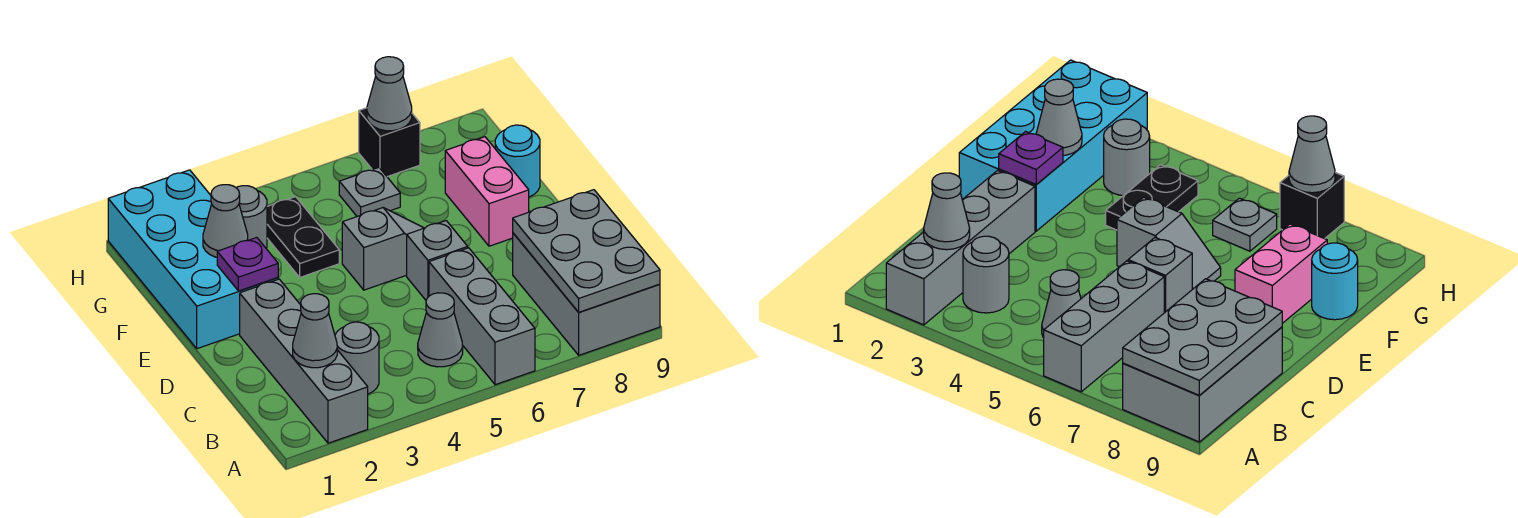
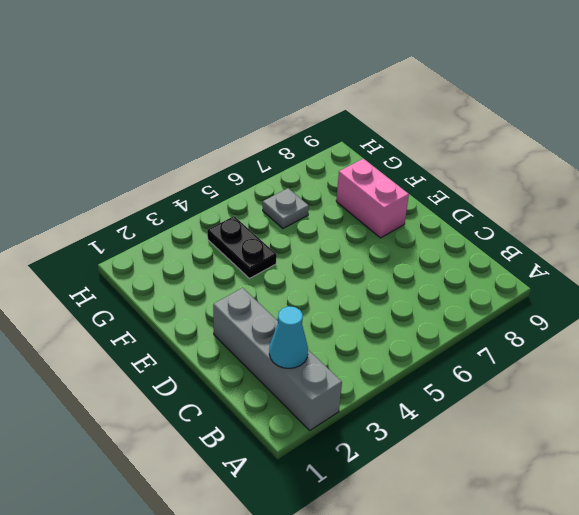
cyan 1x1 cone [269,306,308,368] -> grey 1x1 cone [293,294,337,368]
none -> grey 1x3 brick [429,248,535,385]
none -> grey 2x3 brick [513,233,660,355]
none -> grey 1x1 round brick [335,322,379,394]

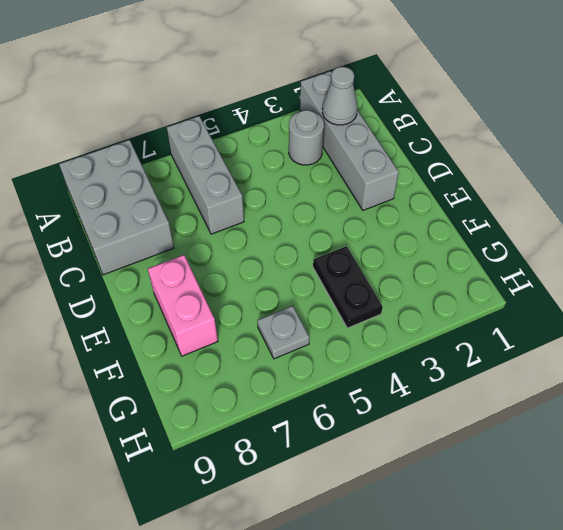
none -> grey 1x1 cone [418,293,463,367]
none -> grey 1x1 brick [407,221,468,300]
none -> cyan 2x4 brick [108,170,278,349]

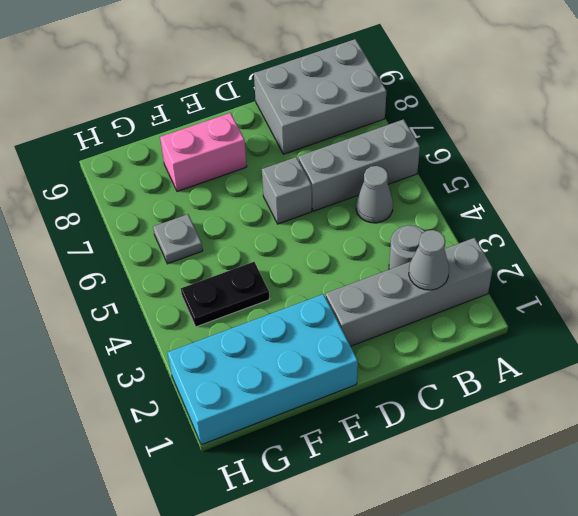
none -> grey 1x2 slope [342,208,423,290]
none -> cyan 1x1 round brick [495,125,540,197]
none -> grey 1x1 round brick [236,186,267,248]

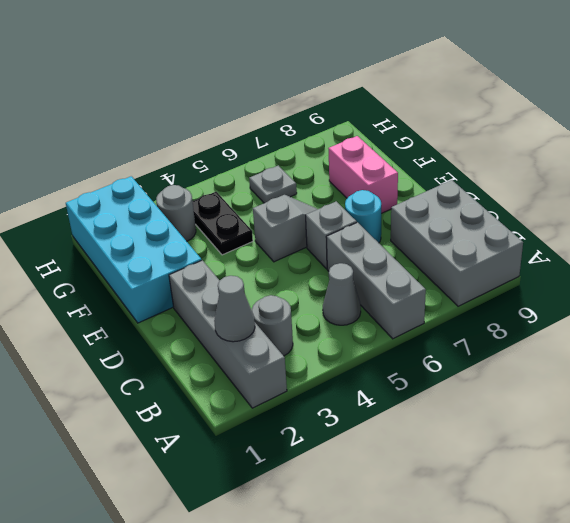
cyan 1x1 round brick [345,190,381,243] -> cyan 1x1 round brick moved to [495,125,540,197]
none -> black 1x1 brick [359,108,420,177]
none -> grey 2x3 plate [513,190,660,312]
none -> purple 1x1 plate [217,238,278,291]

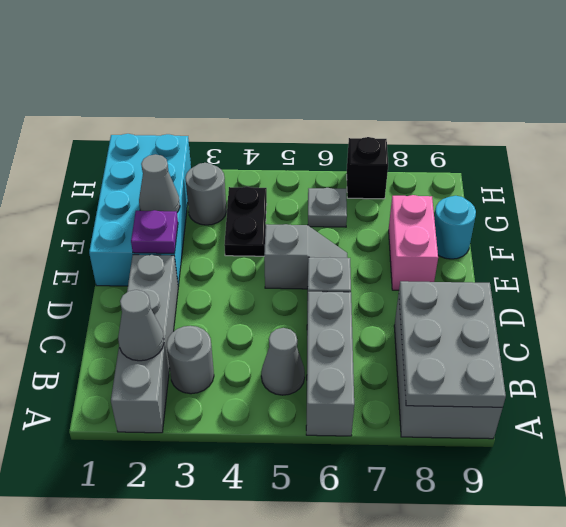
none -> grey 1x1 cone [367,57,412,131]

